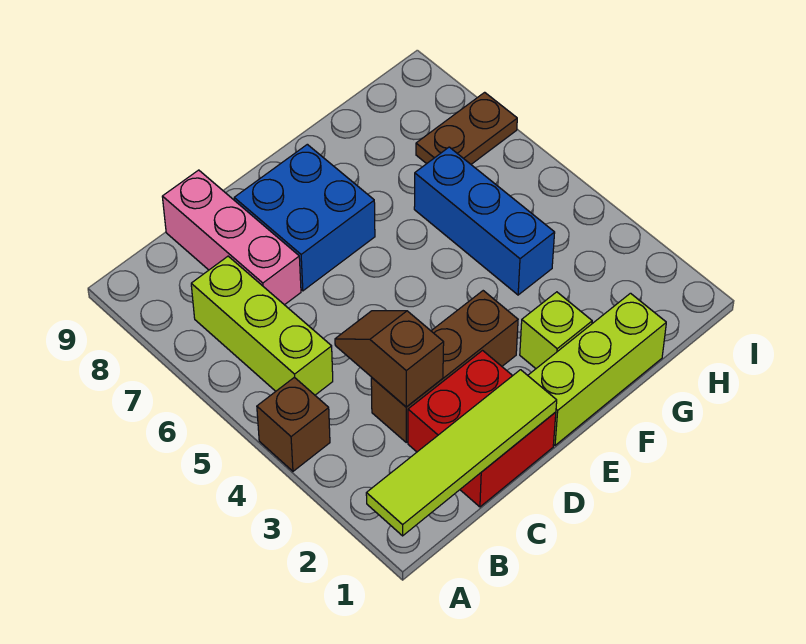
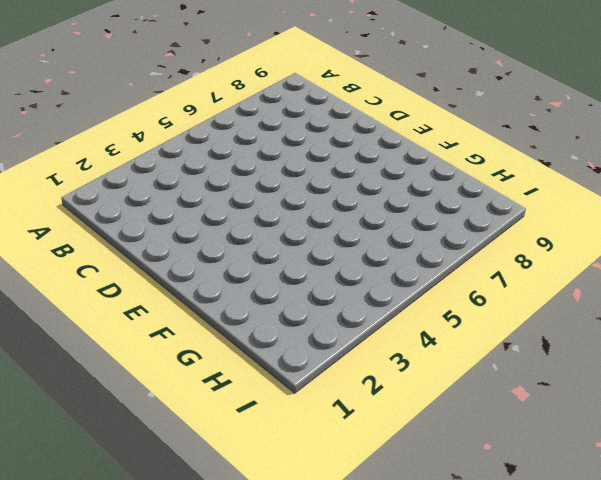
none -> brown 1x1 brick [257,377,330,471]
none -> lime 1x3 brick [191,256,333,395]
none -> red 2x2 brick [408,351,556,507]

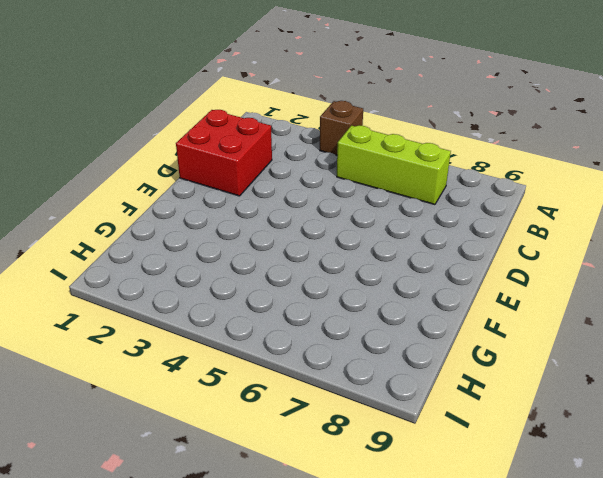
none -> brown 1x3 brick [371,291,518,442]
none -> pink 1x3 brick [162,170,301,305]
none -> blue 2x2 brick [234,144,375,291]

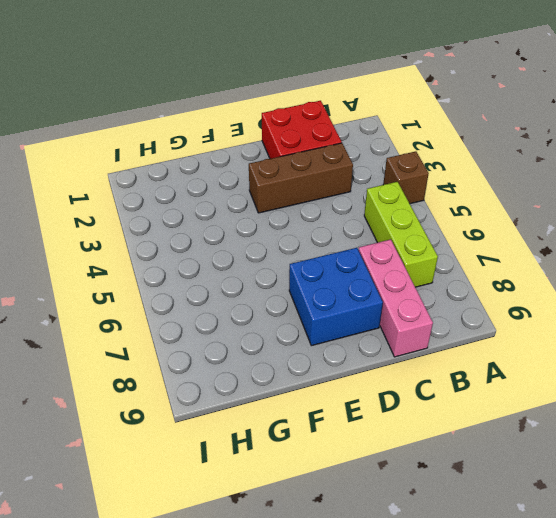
none -> lime 1x3 brick [528,293,666,445]
none -> lime 1x1 brick [520,292,592,369]
none -> blue 1x3 brick [414,147,555,295]

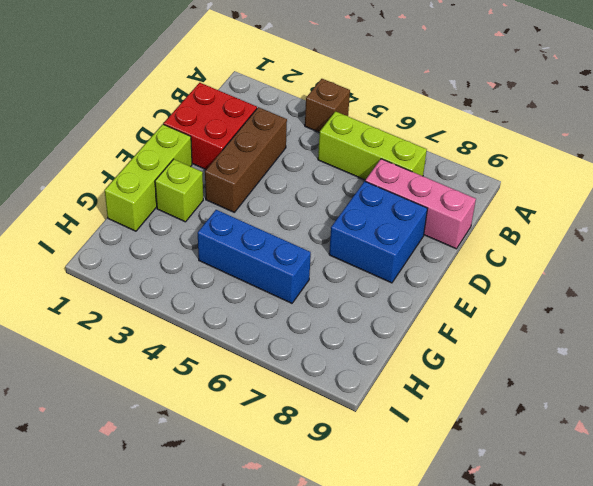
none -> brown 1x2 plate [416,92,517,164]
none -> lime 1x4 tile [366,370,557,536]
none -> brown 1x2 slope [335,311,444,407]

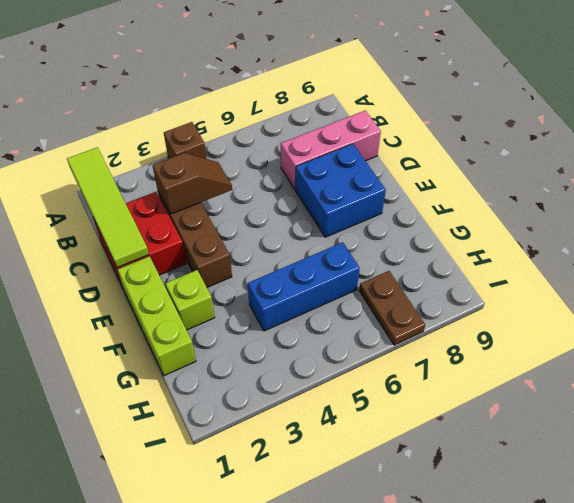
none -> lime 1x3 brick [191,256,333,395]

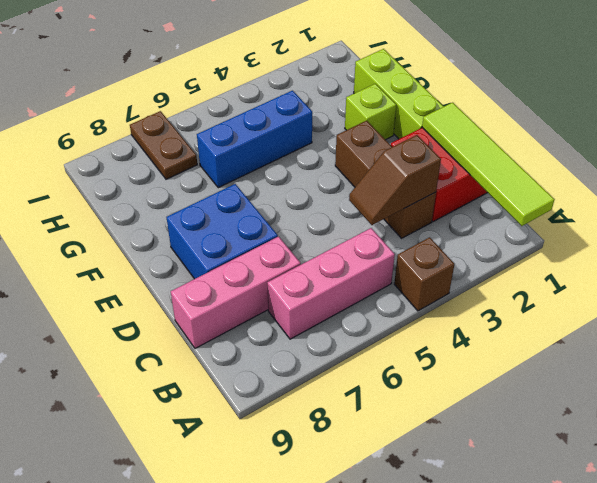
pink 1x3 brick [267,228,395,339] -> lime 1x3 brick [191,256,333,395]

